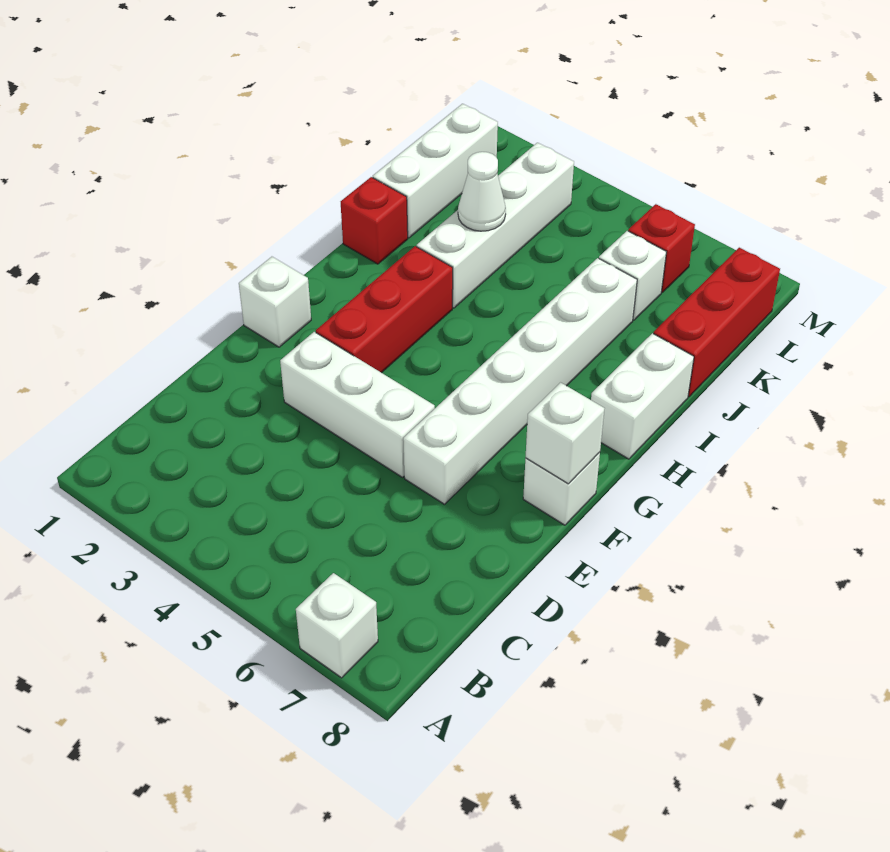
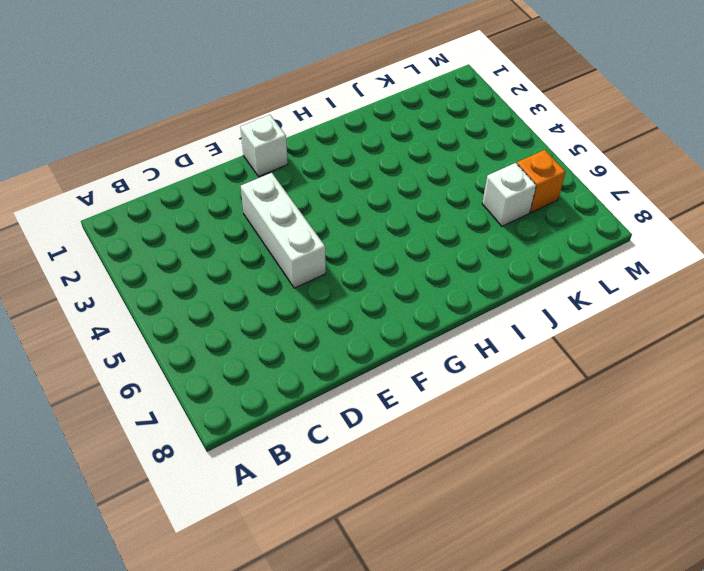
orange 1x1 brick [517,150,566,213] -> red 1x1 brick [628,204,695,293]
none -> white 1x1 brick [296,573,378,678]
none -> white 1x6 brick [403,258,637,504]
none -> red 1x3 brick [316,246,453,373]

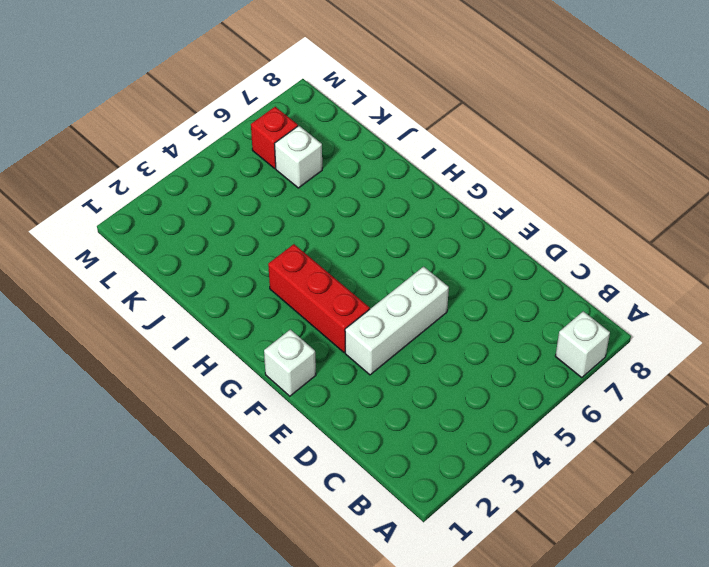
none -> white 1x6 brick [403,258,637,504]
none -> white 1x1 brick [523,452,600,525]
none -> white 1x2 brick [591,333,694,459]

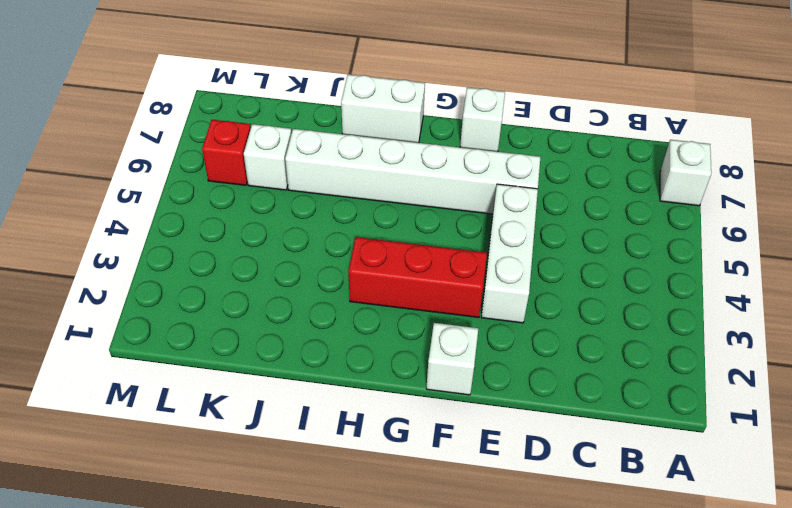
none -> red 1x1 brick [341,177,408,264]
none -> white 1x4 brick [417,143,574,308]
none -> white 1x3 brick [373,104,498,238]

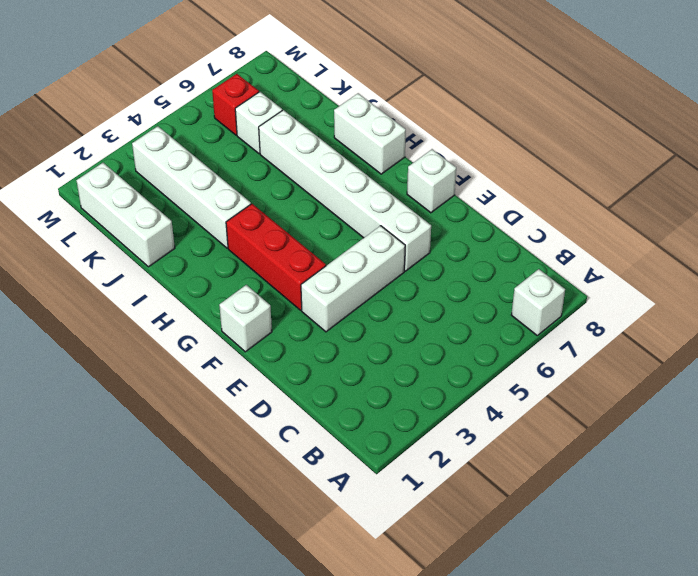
none -> red 1x1 brick [341,177,408,264]
none -> red 1x3 brick [653,248,780,397]
none -> white 1x1 brick [526,383,605,484]

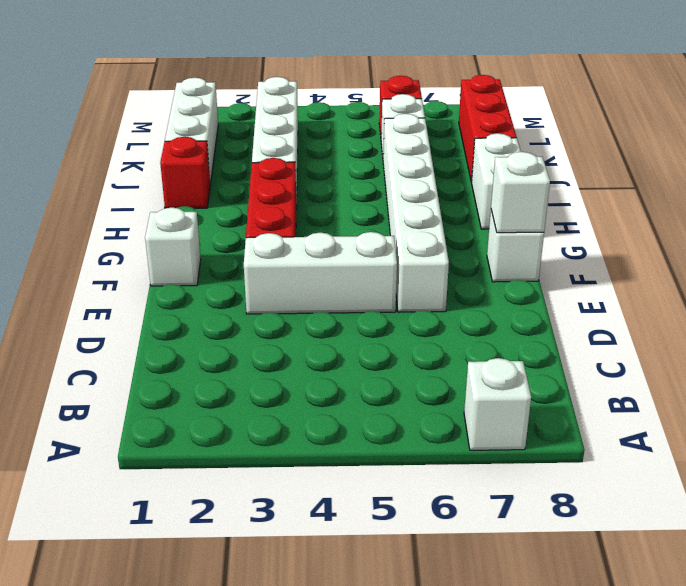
none -> white 1x1 cone [458,152,506,231]

